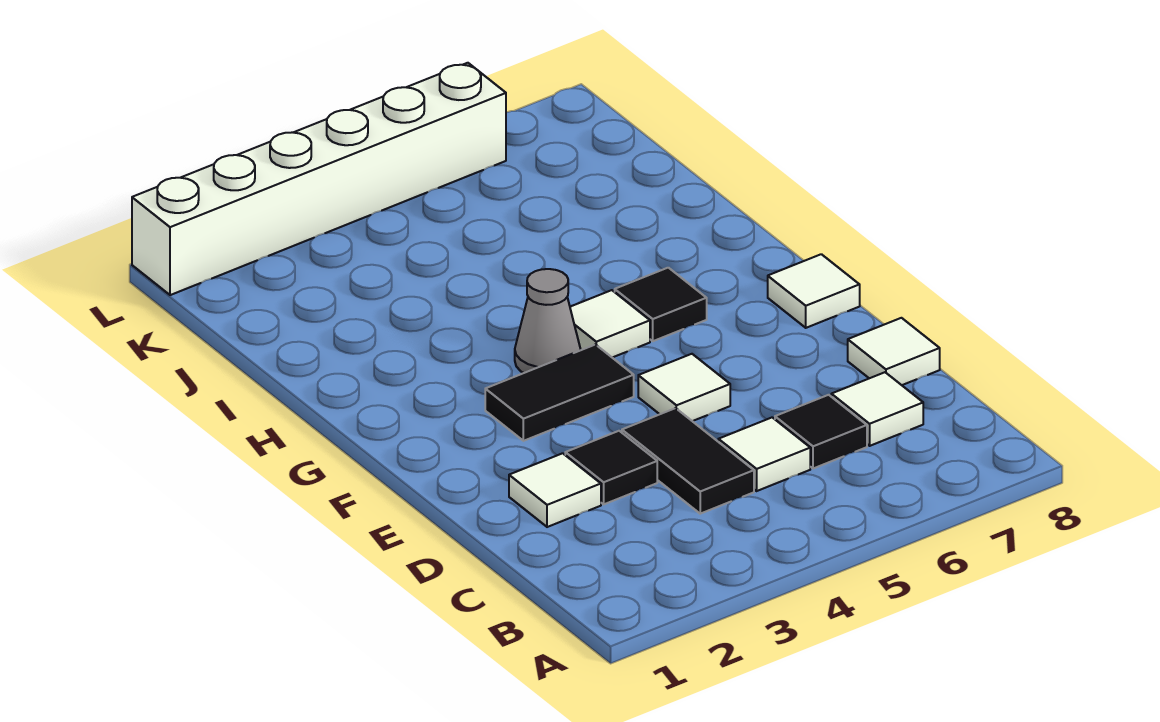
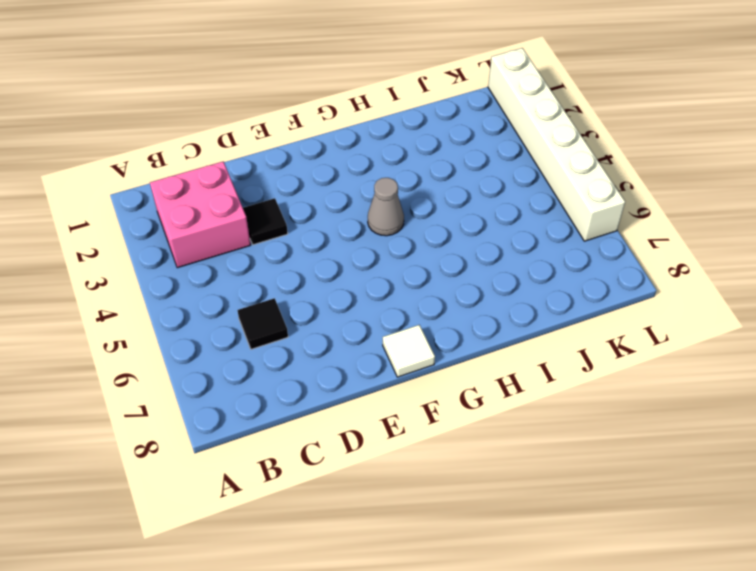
pink 2x2 brick [150,162,251,268] -> none
none -> black 1x2 tile [622,408,754,514]
none -> white 1x1 tile [718,418,810,491]
none -> white 1x1 tile [831,372,923,446]

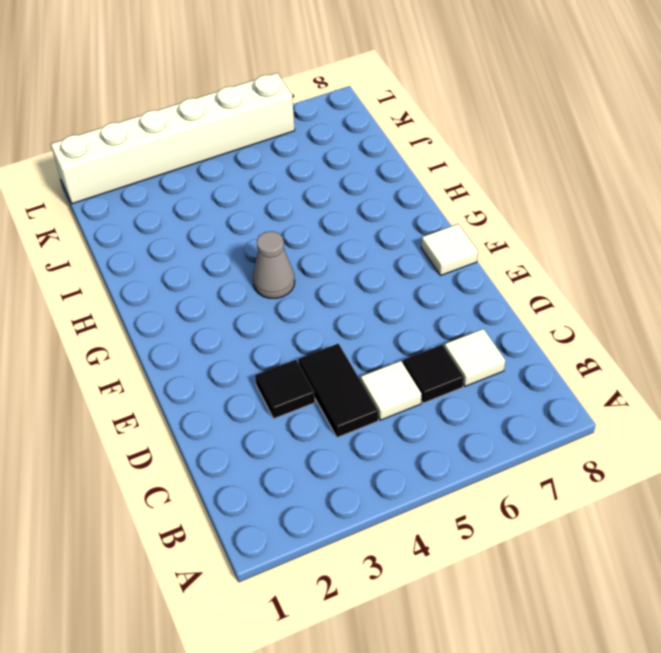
none -> white 1x1 tile [509,453,601,527]
none -> white 1x1 tile [848,318,940,385]
none -> white 1x1 tile [638,354,730,421]

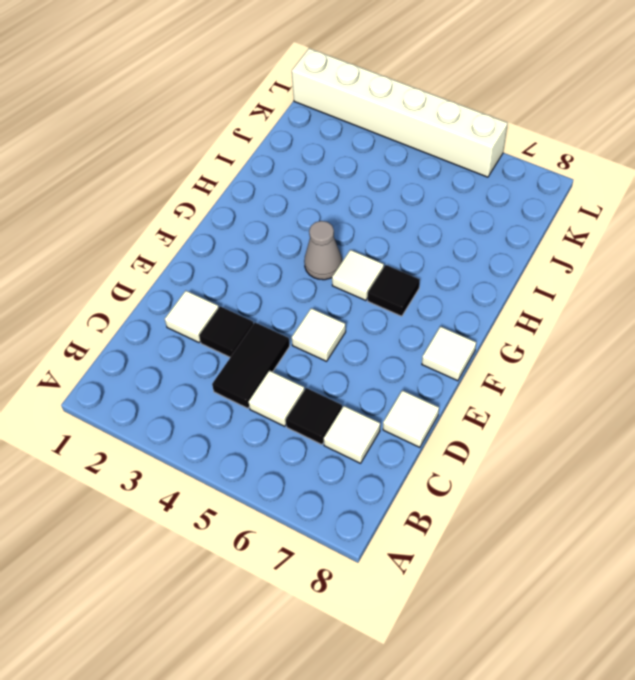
none -> black 1x2 tile [485,345,634,441]

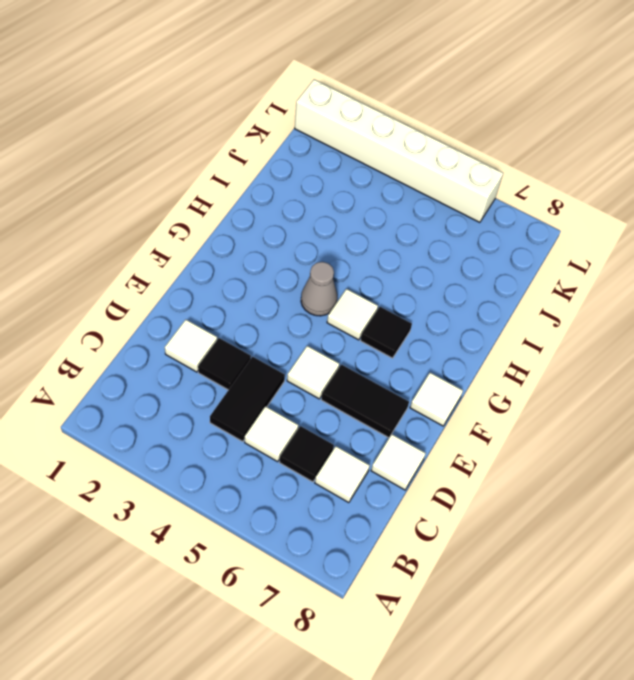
black 1x2 tile [321,365,409,438] -> black 1x2 tile moved to [485,345,634,441]

